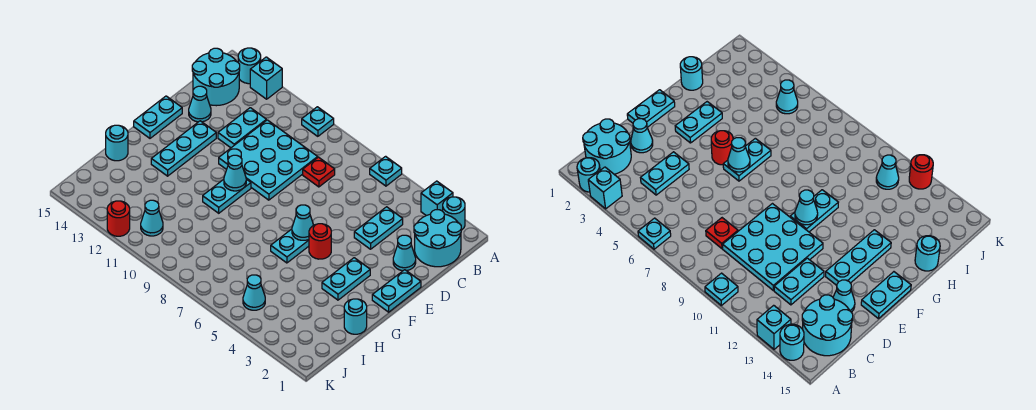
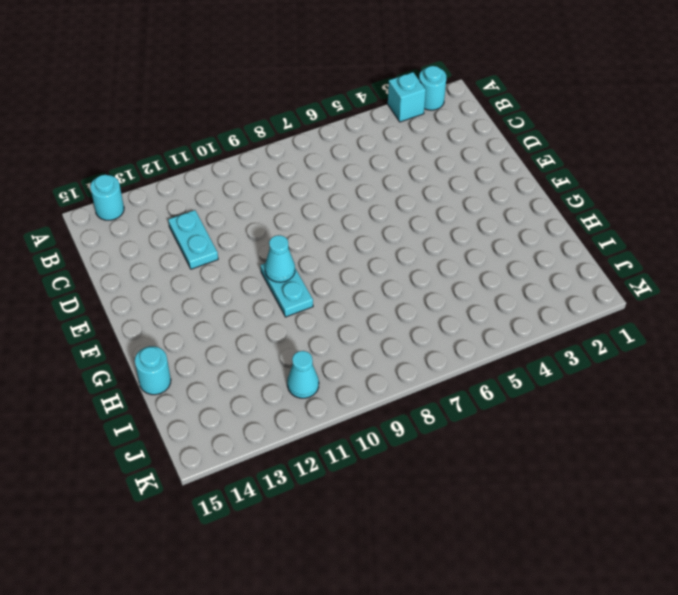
none -> cyan 1x1 plate [370,156,402,186]
none -> cyan 1x1 plate [302,107,334,136]
none -> cyan 1x1 brick [250,57,282,99]

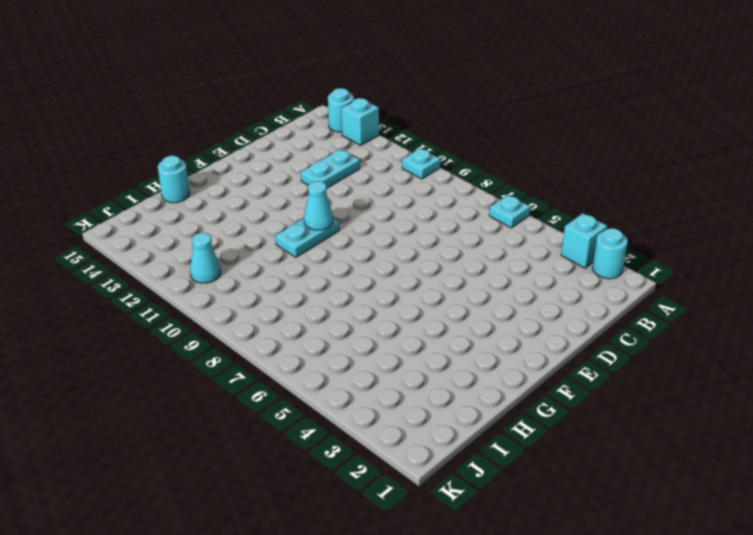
none -> cyan 2x2 round brick [414,210,461,267]
none -> cyan 2x2 round brick [192,48,240,106]
none -> cyan 1x2 plate [354,207,403,249]

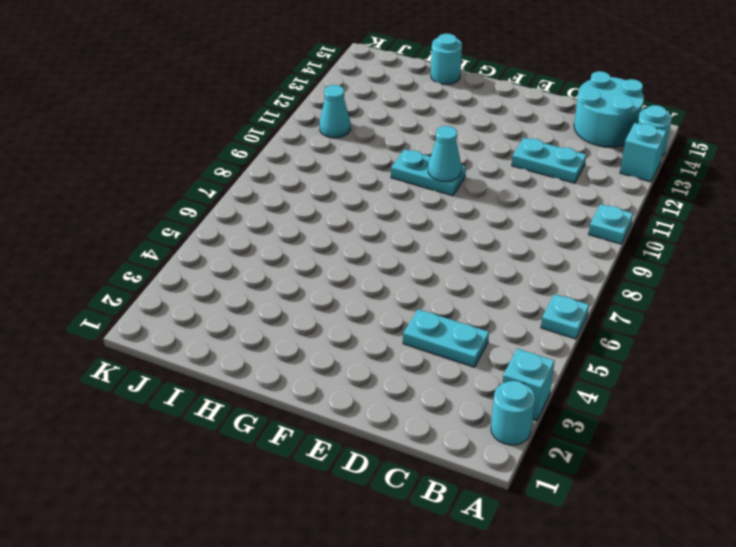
none -> cyan 2x2 round brick [414,210,461,267]
none -> red 1x1 plate [303,157,335,187]
none -> cyan 3x3 plate [219,120,318,200]

